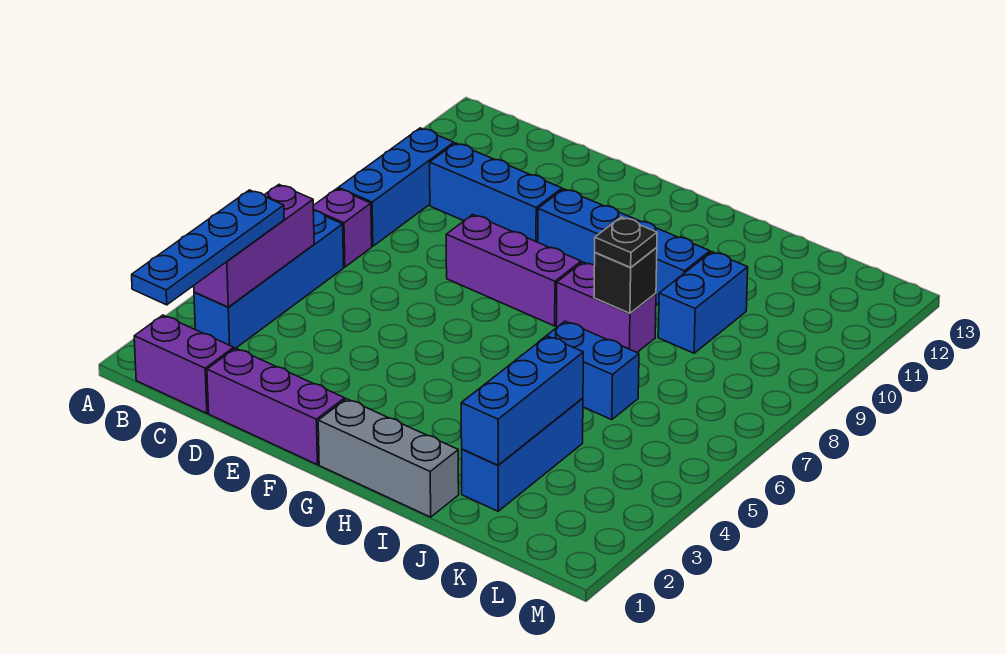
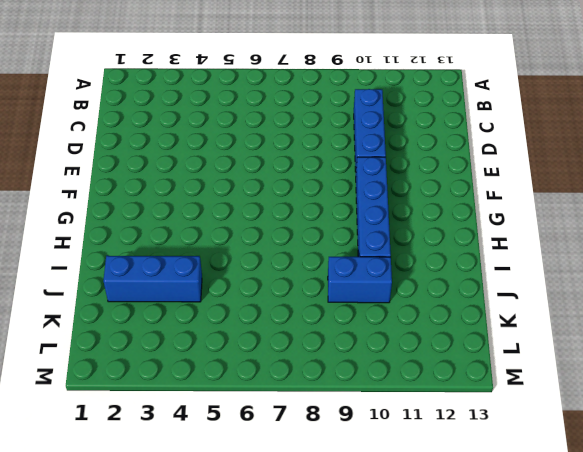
none -> purple 1x2 brick [134,315,234,413]
none -> blue 1x4 brick [194,211,344,349]
none -> purple 1x1 brick [313,189,372,267]

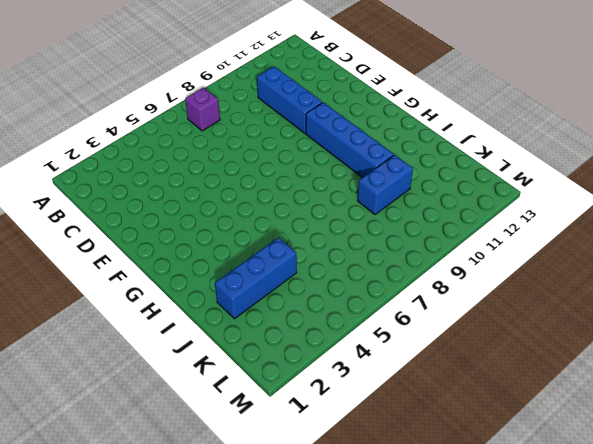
none -> purple 1x2 brick [134,315,234,413]
none -> blue 1x4 brick [194,211,344,349]
none -> blue 1x3 brick [338,128,454,246]

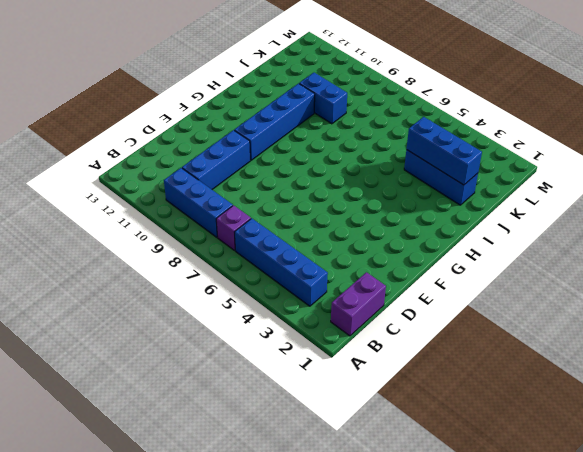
none -> purple 1x3 brick [207,348,345,465]
none -> purple 1x3 brick [446,215,581,326]
none -> grey 1x3 brick [318,399,459,517]

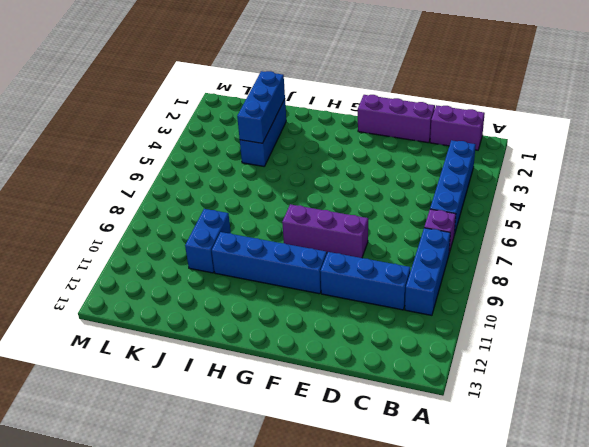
none -> grey 1x3 brick [318,399,459,517]
none -> purple 1x2 brick [556,262,656,352]
none -> blue 1x2 brick [539,321,639,420]

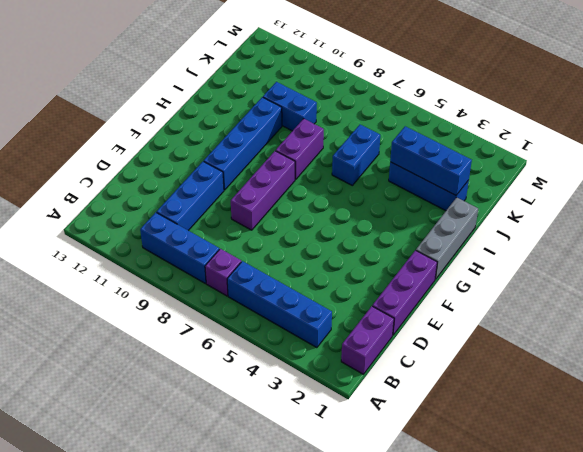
none -> purple 1x3 brick [194,185,314,307]
none -> black 1x1 brick [594,248,657,313]
none -> blue 1x4 plate [132,190,284,305]

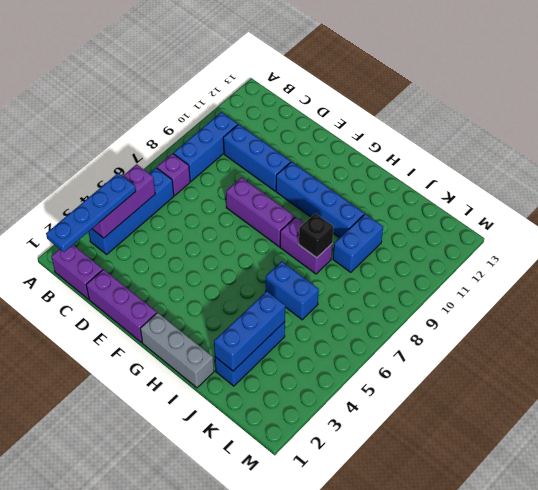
none -> black 1x1 plate [595,217,657,267]

